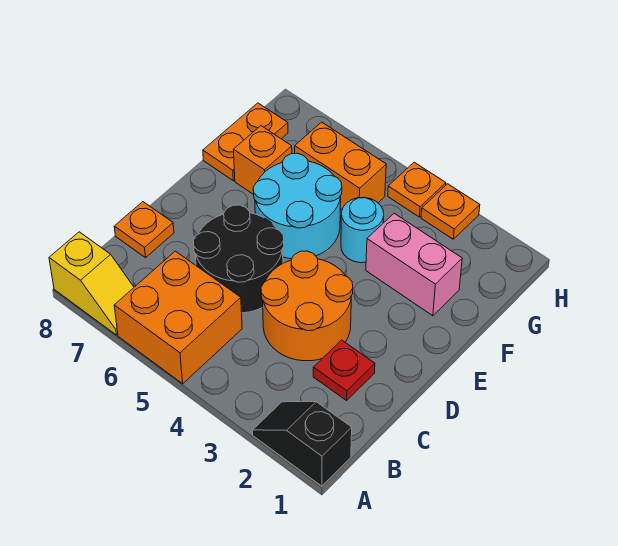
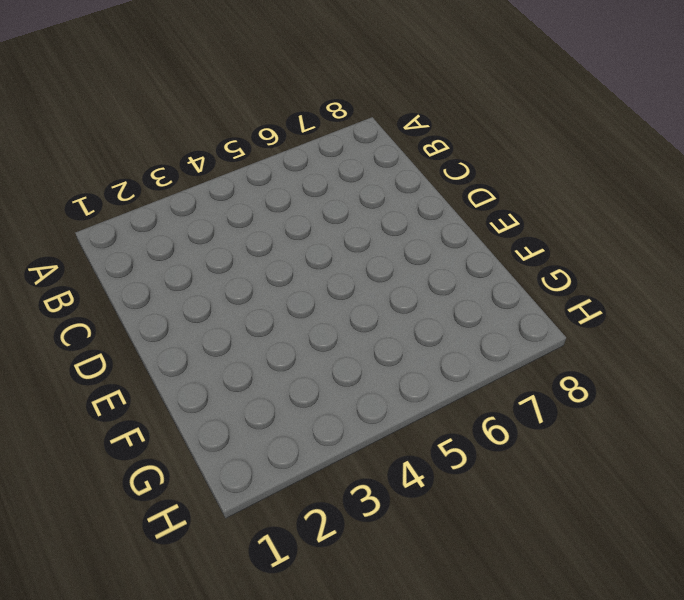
none -> black 1x2 slope [253,402,352,486]
none -> orange 2x2 brick [114,251,242,384]
none -> yellow 1x2 slope [49,232,134,335]

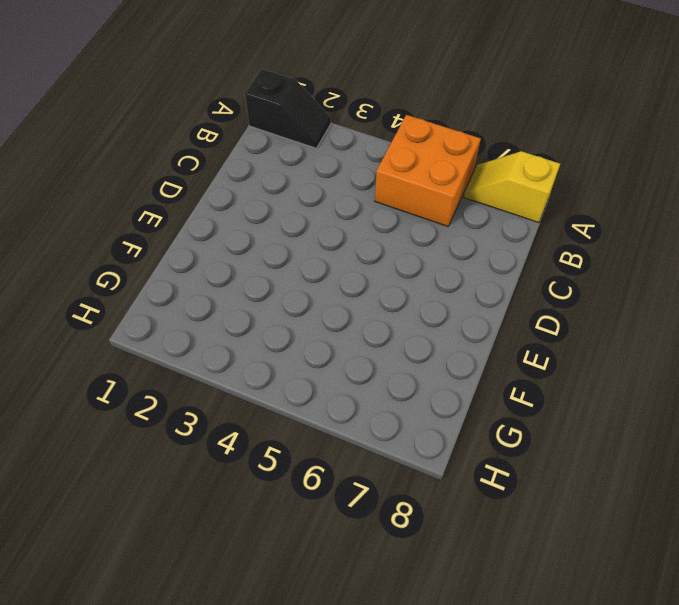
none -> red 1x1 plate [313,340,375,400]
none -> orange 2x2 round brick [261,251,353,361]
none -> black 2x2 round brick [193,205,284,313]

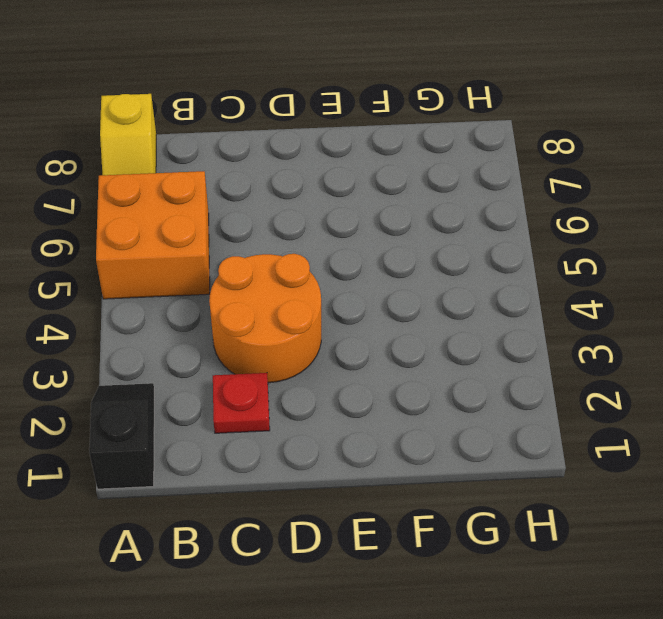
none -> black 2x2 round brick [193,205,284,313]
none -> orange 1x1 plate [114,202,174,258]
none -> cyan 2x2 round brick [253,153,342,259]

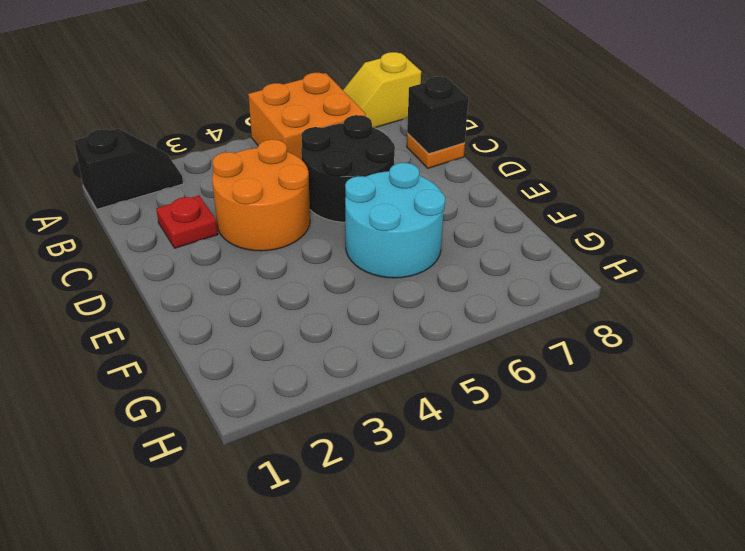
black 1x1 brick [407,77,469,154] -> none
none -> pink 1x2 brick [366,213,462,316]
none -> cyan 1x1 round brick [341,198,384,263]
none -> orange 1x1 brick [234,126,292,195]

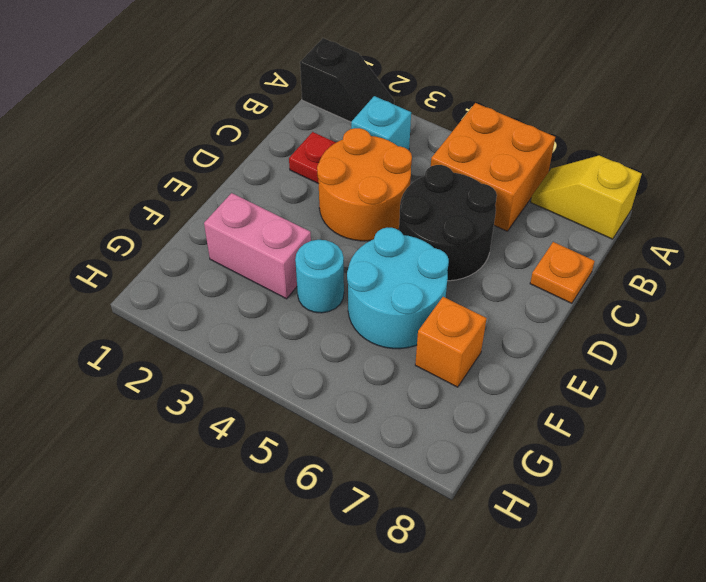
cyan 1x1 brick [351,96,411,150] -> none
none -> orange 1x2 plate [203,103,288,181]
none -> orange 1x2 brick [295,122,386,209]
none -> orange 1x1 plate [421,184,480,239]

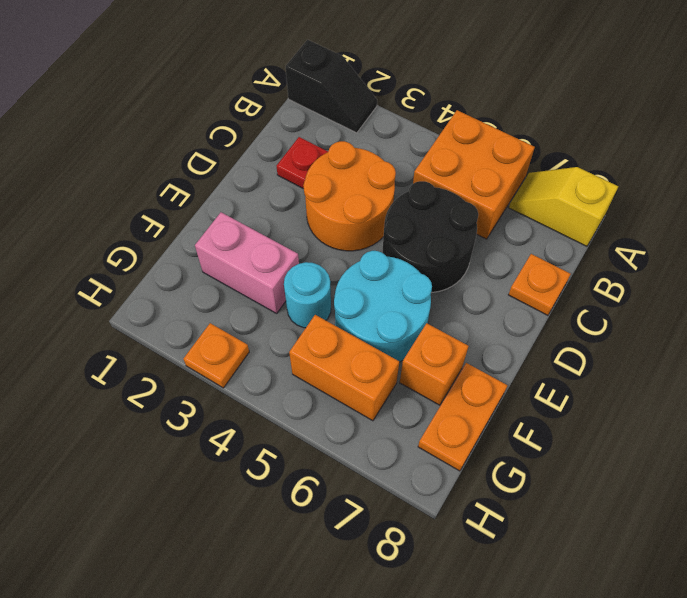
none -> orange 1x1 plate [388,162,446,217]

